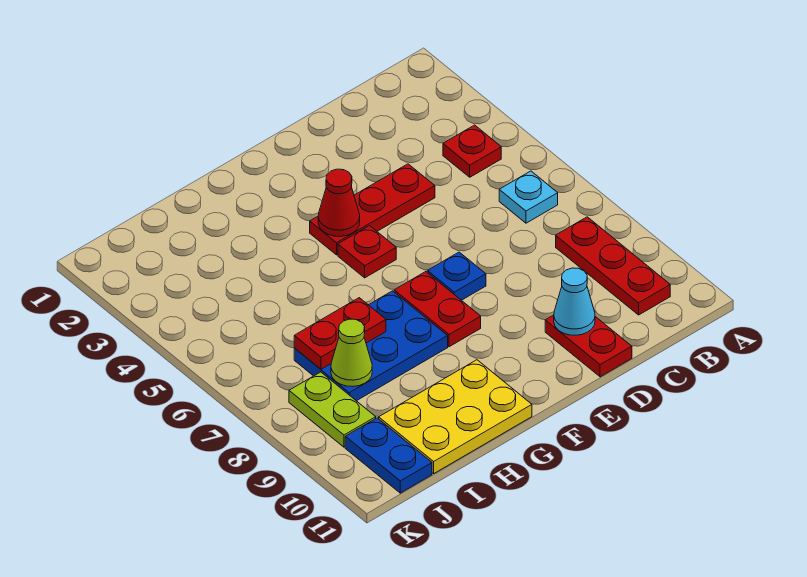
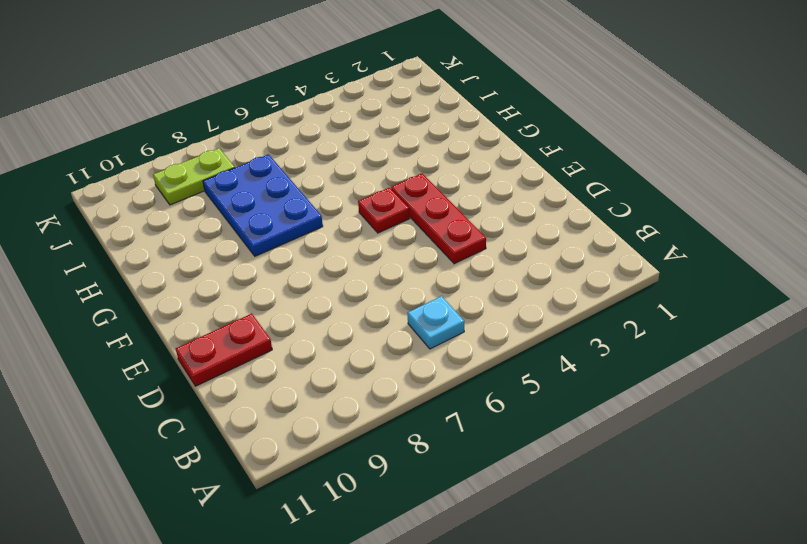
none -> red 1x1 plate [443,125,501,177]
none -> red 1x3 plate [556,217,670,315]
none -> blue 1x1 plate [427,252,486,300]

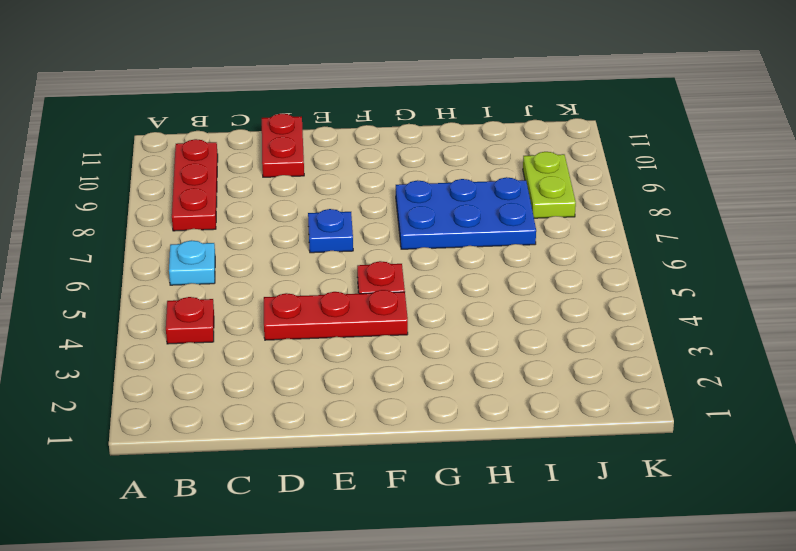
none -> red 1x2 plate [394,272,481,347]
none -> yellow 2x3 plate [379,360,532,474]
none -> blue 1x2 plate [345,418,432,493]

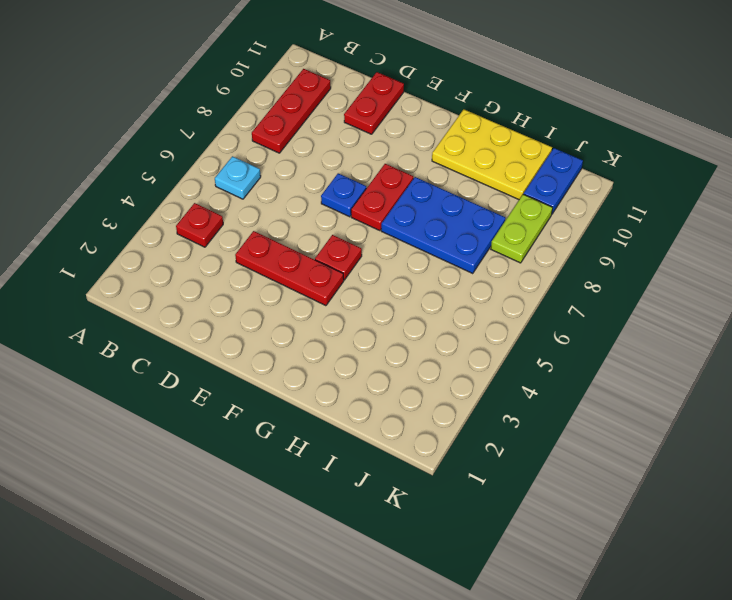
none -> cyan 1x1 cone [554,268,595,335]
none -> red 1x1 cone [318,169,360,237]
none -> red 1x2 plate [294,298,386,369]

